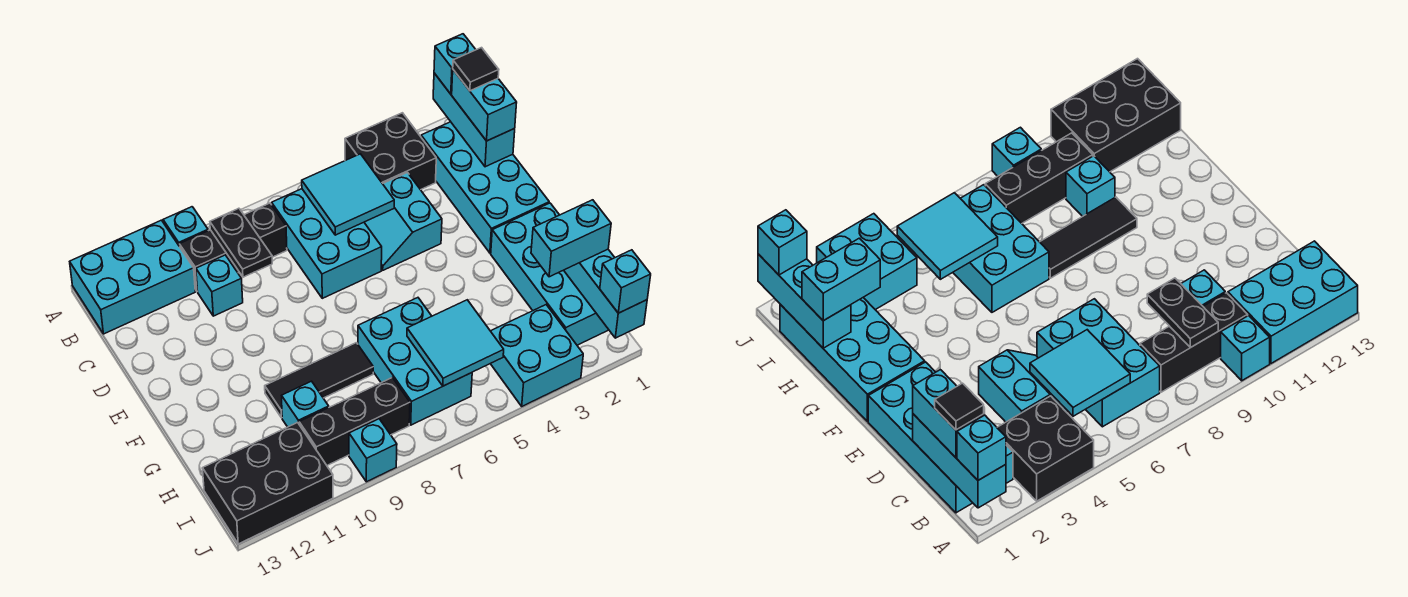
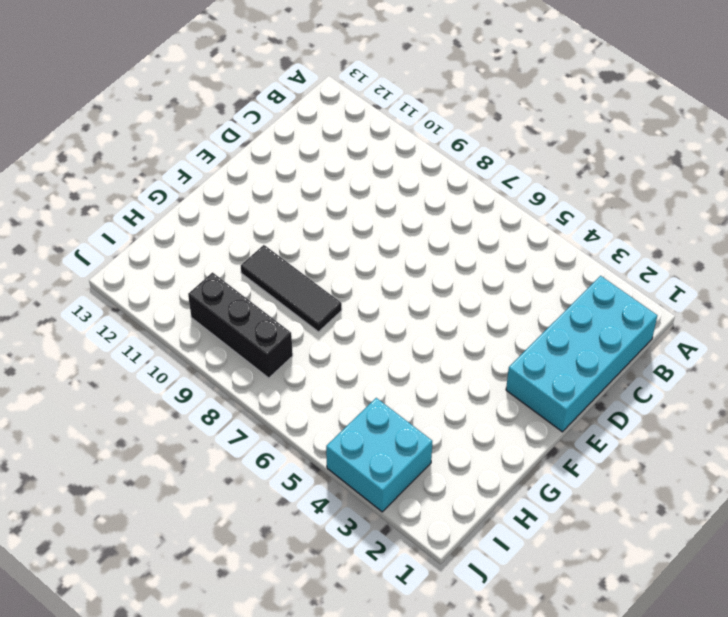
none -> black 2x2 brick [345,113,436,190]
none -> cyan 1x1 brick [163,207,208,247]
none -> cyan 2x3 brick [70,220,195,334]

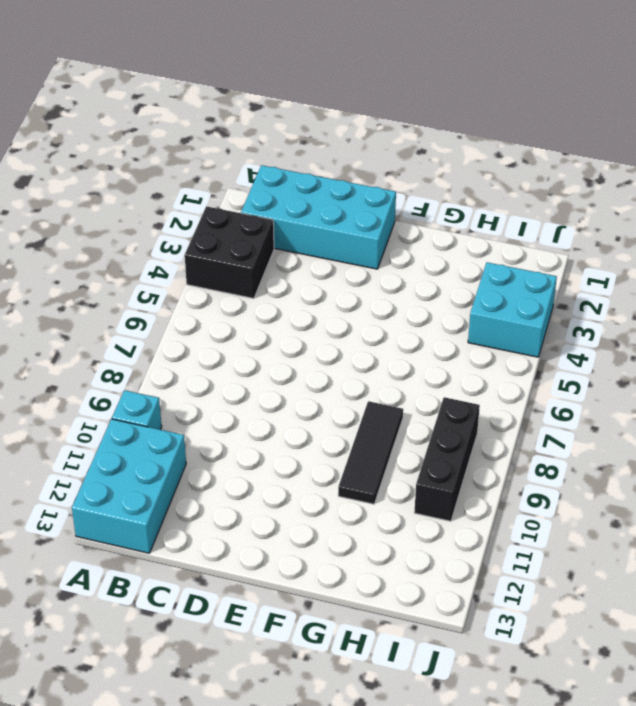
none -> cyan 2x3 brick [272,189,382,298]
none -> black 1x3 brick [179,203,287,291]
none -> cyan 2x2 slope [364,173,442,270]

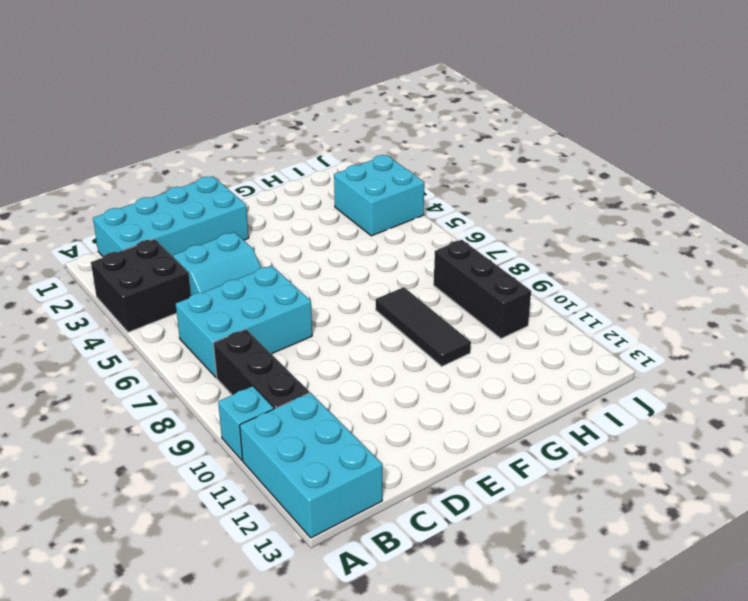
none -> cyan 1x1 brick [196,255,243,316]
none -> cyan 2x4 brick [491,203,609,345]
none -> cyan 2x3 brick [358,298,472,425]

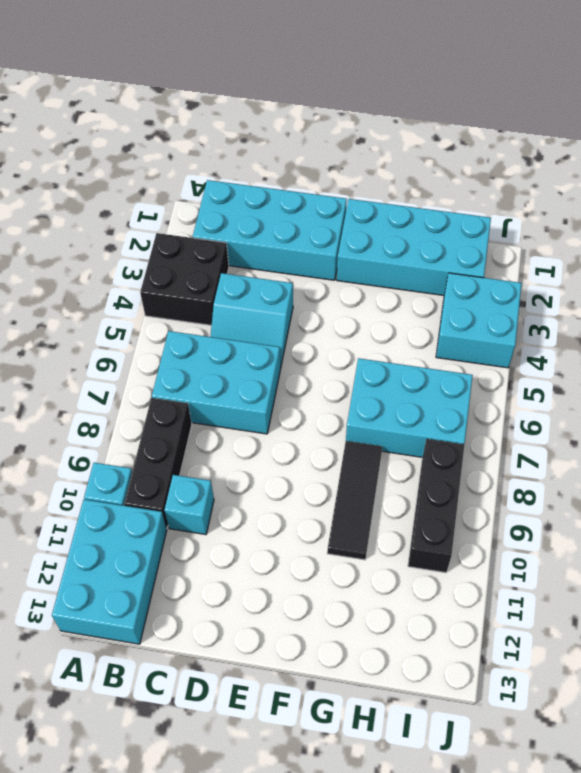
none -> cyan 1x1 brick [282,381,329,427]
none -> black 2x3 brick [202,423,333,544]
none -> cyan 1x1 brick [349,419,397,482]

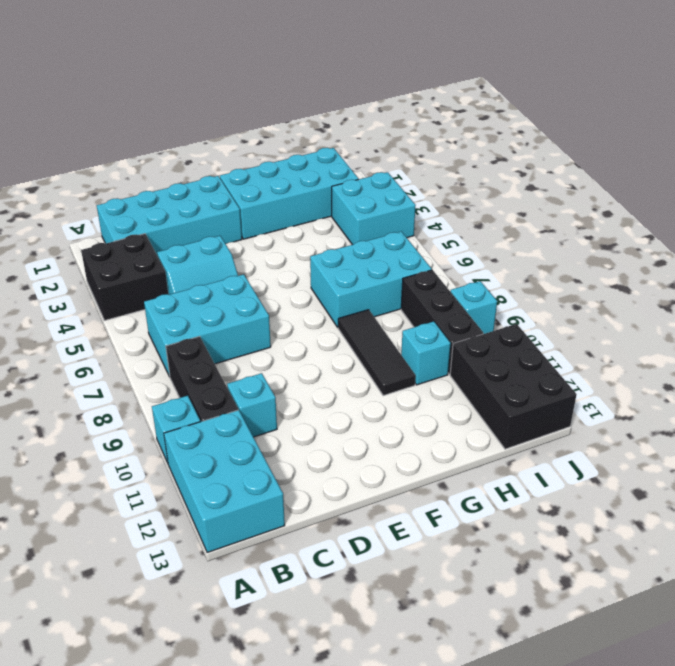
none -> cyan 1x3 brick [433,73,515,167]
none -> cyan 2x2 tile [302,154,394,235]
none -> black 1x2 plate [210,208,272,277]

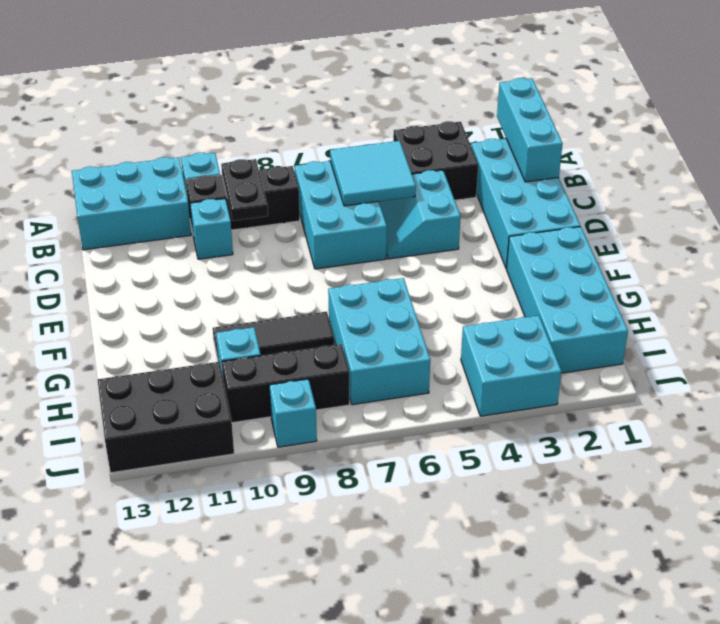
none -> cyan 1x3 brick [564,249,647,338]
none -> cyan 2x2 tile [407,300,504,386]
none -> cyan 1x1 brick [434,34,476,94]

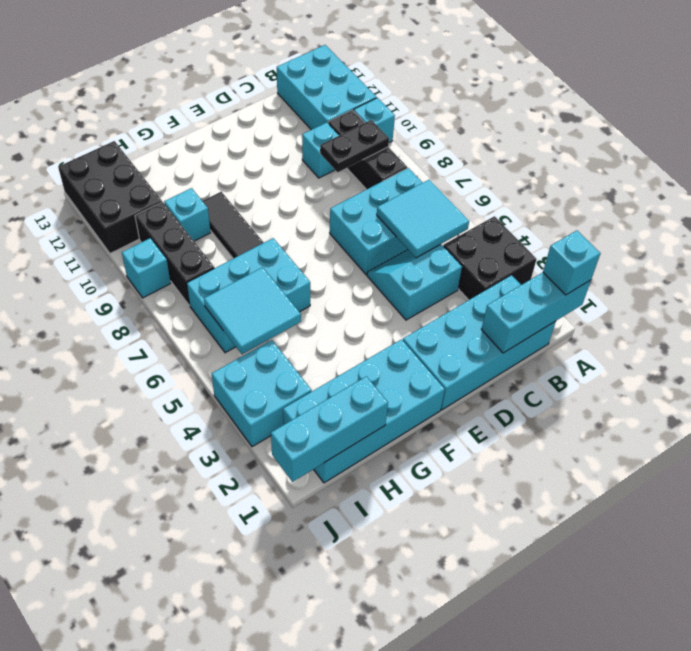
none -> cyan 1x2 brick [452,70,517,141]
none -> cyan 1x2 brick [531,200,611,277]
none -> cyan 1x1 brick [600,250,651,313]

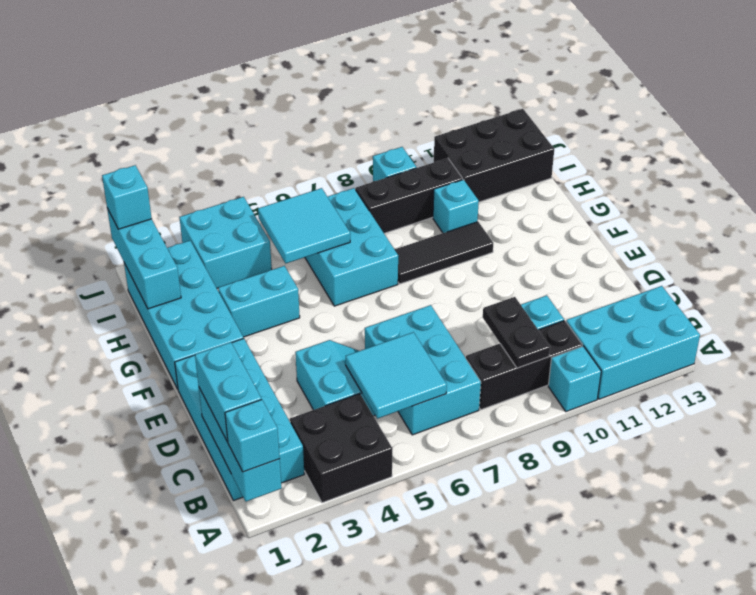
cyan 1x2 brick [218,266,300,337] -> cyan 1x2 brick moved to [531,200,611,277]
none -> black 1x1 tile [453,48,499,91]

